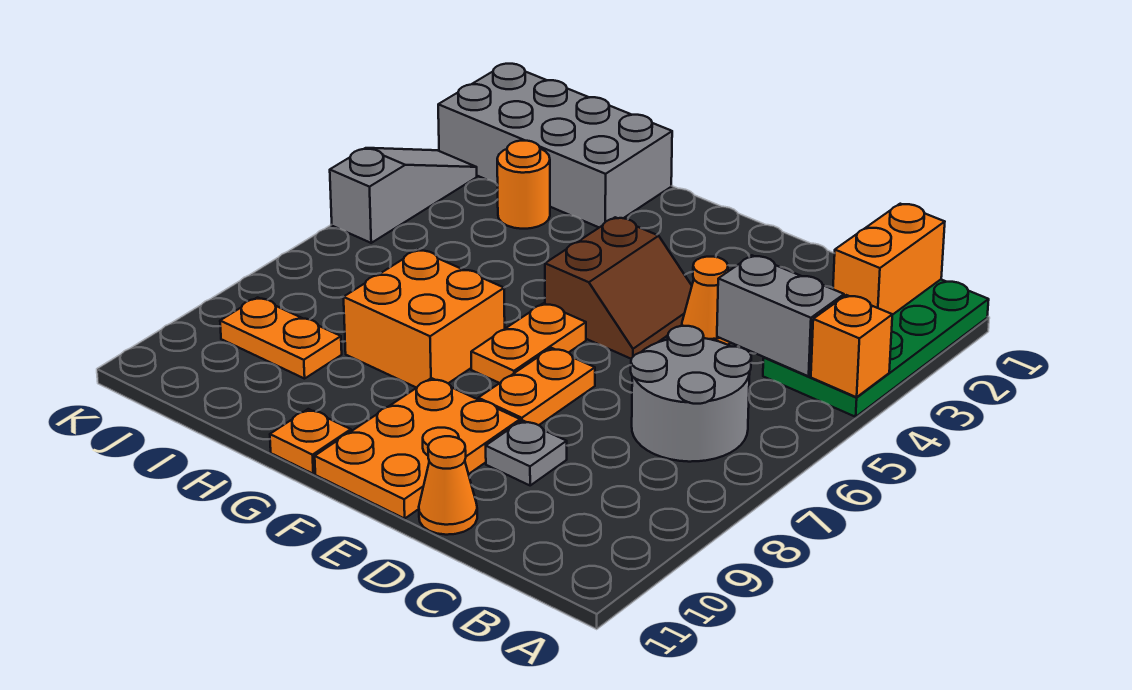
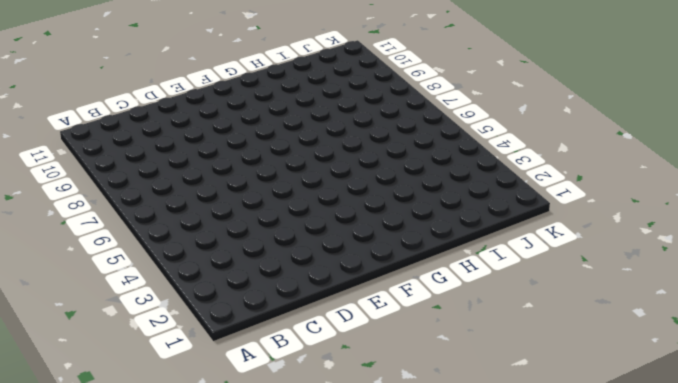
none -> green 2x4 plate [763,280,989,417]
none -> grey 2x2 round brick [631,326,751,462]
none -> orange 1x1 cone [682,257,730,345]

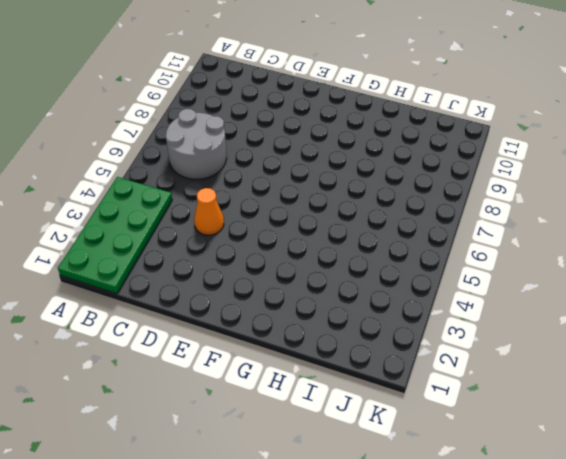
none -> grey 1x1 plate [486,420,567,485]
none -> orange 1x1 cone [419,436,477,535]
none -> brown 2x2 slope [545,217,692,359]

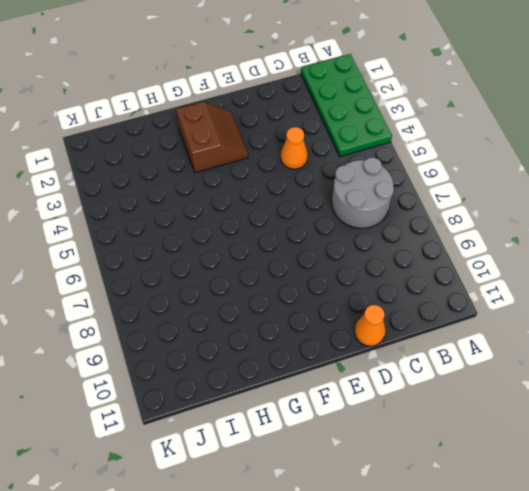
brown 2x2 slope [176,102,248,173] -> brown 2x2 slope moved to [545,217,692,359]
none -> grey 1x1 plate [486,420,567,485]
none -> orange 1x2 plate [478,348,595,425]
none -> orange 2x3 plate [315,378,520,519]

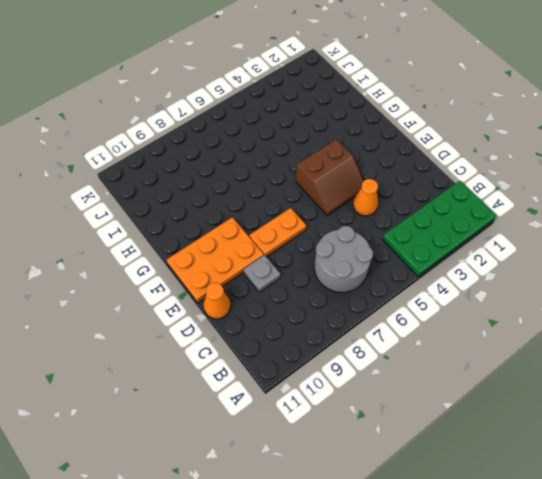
none -> orange 1x2 plate [471,303,586,383]
none -> orange 2x2 brick [344,250,505,388]
none -> orange 1x1 plate [270,409,351,474]

